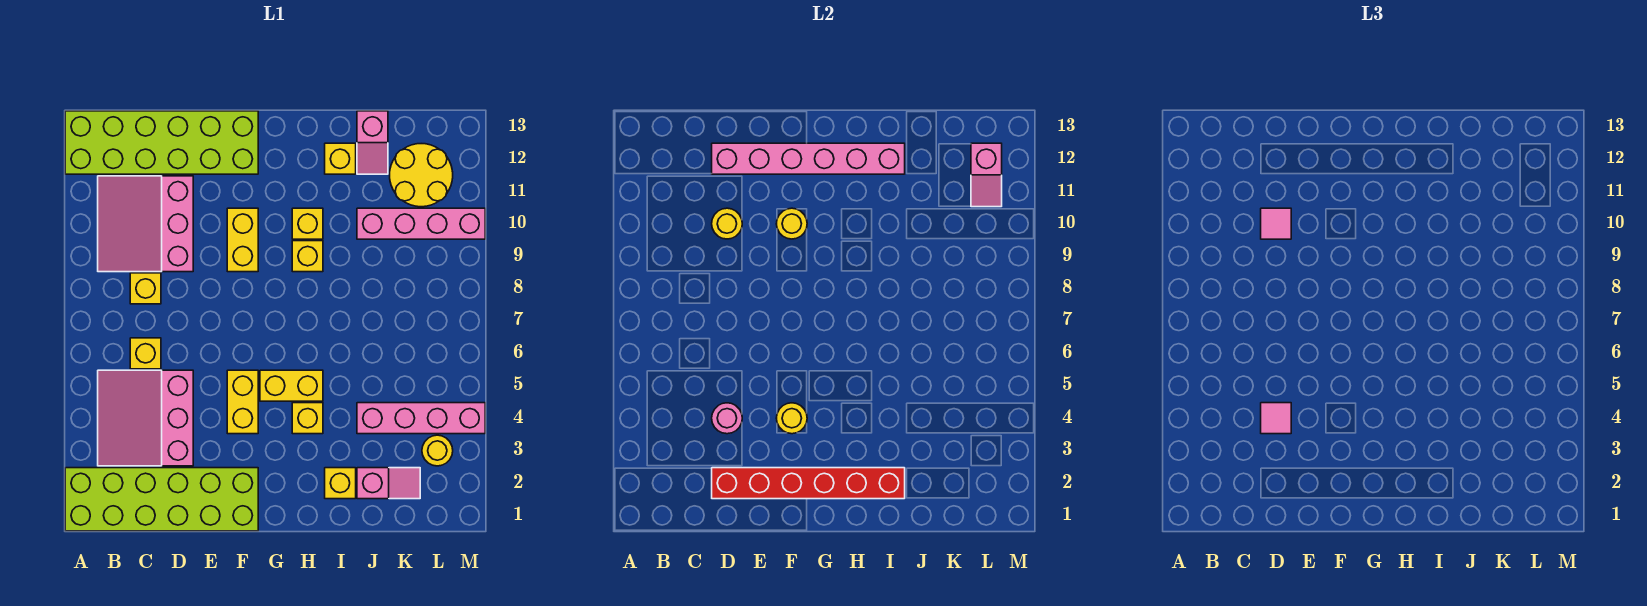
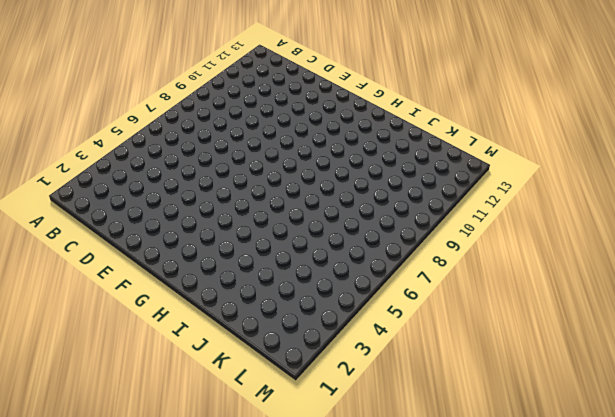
none -> lime 2x6 brick [65,468,258,531]
none -> lime 2x6 brick [65,111,258,174]
none -> pink 3x3 slope [98,370,193,466]

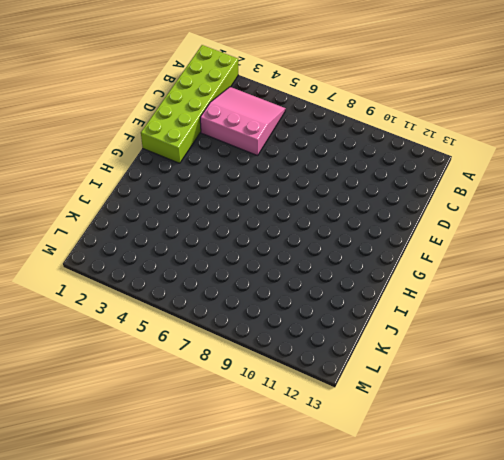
none -> lime 2x6 brick [65,111,258,174]
none -> pink 3x3 slope [98,176,193,272]
none -> yellow 1x1 brick [130,338,161,369]

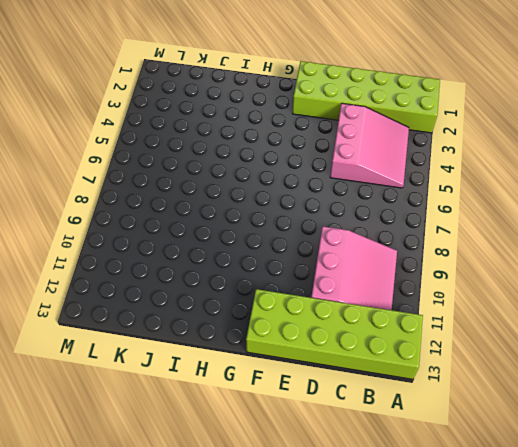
none -> yellow 1x1 brick [130,338,161,369]
none -> yellow 1x1 brick [130,273,161,304]
none -> yellow 1x2 brick [227,370,258,434]

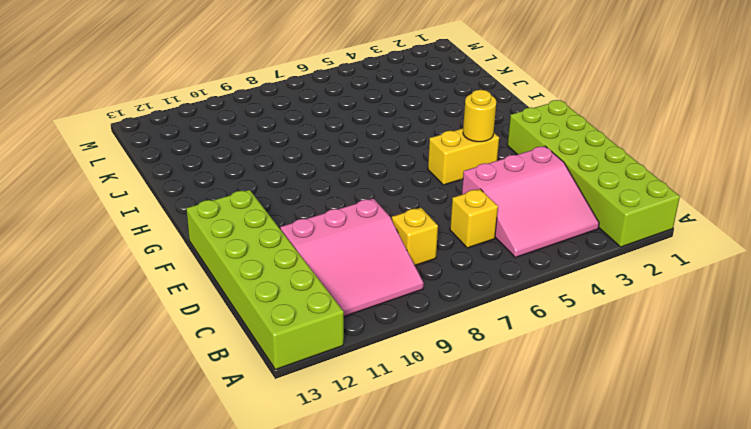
none -> yellow 1x2 brick [227,208,258,272]
none -> yellow 1x2 brick [260,370,323,401]
none -> yellow 1x1 brick [292,403,323,434]

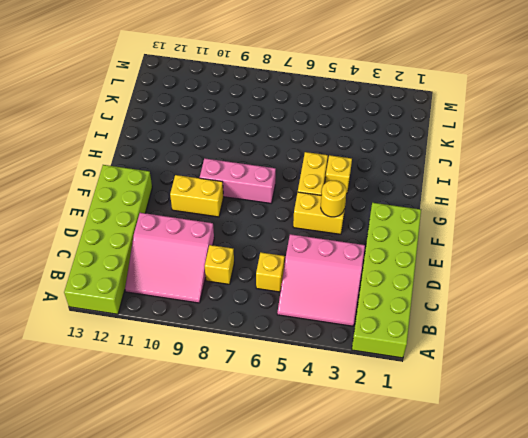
pink 1x3 brick [200,158,276,203] -> none
none -> yellow 1x1 brick [292,241,323,272]
none -> yellow 1x1 brick [292,208,323,239]
none -> yellow 1x1 brick [325,468,356,499]

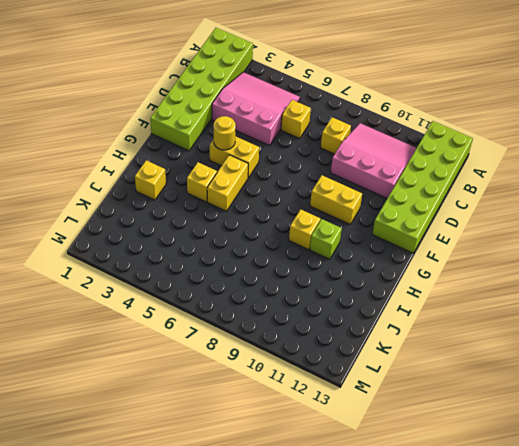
lime 1x1 brick [310,219,342,259] -> yellow 1x1 brick [292,208,323,239]
none -> yellow 1x1 brick [325,143,356,174]
none -> pink 1x2 slope [357,468,420,499]
none -> pink 1x4 brick [357,403,485,434]

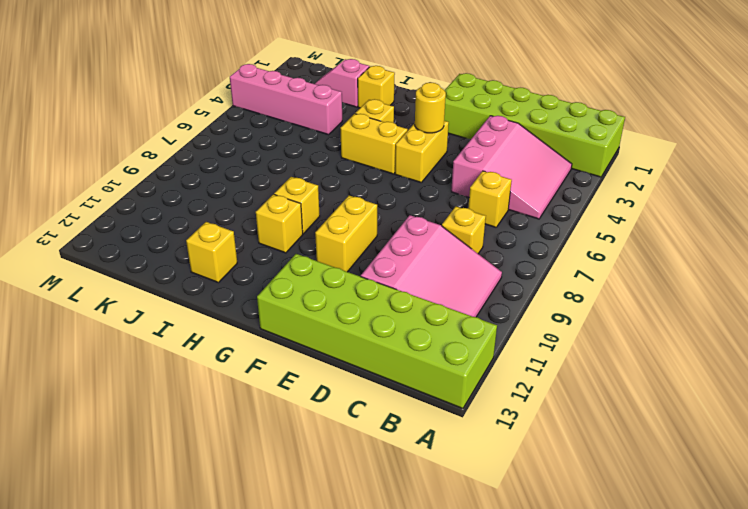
none -> pink 1x4 brick [357,208,485,239]
none -> pink 1x2 slope [357,111,388,174]
none -> yellow 2x2 round brick [390,144,453,207]

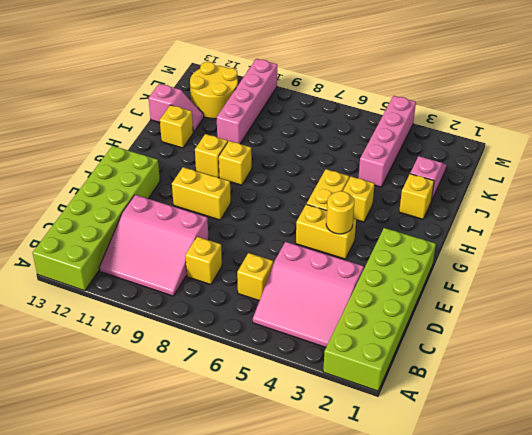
none -> yellow 1x1 round brick [422,435,453,466]
none -> red 1x6 brick [712,468,905,499]
none -> pink 1x1 round brick [712,403,742,434]

